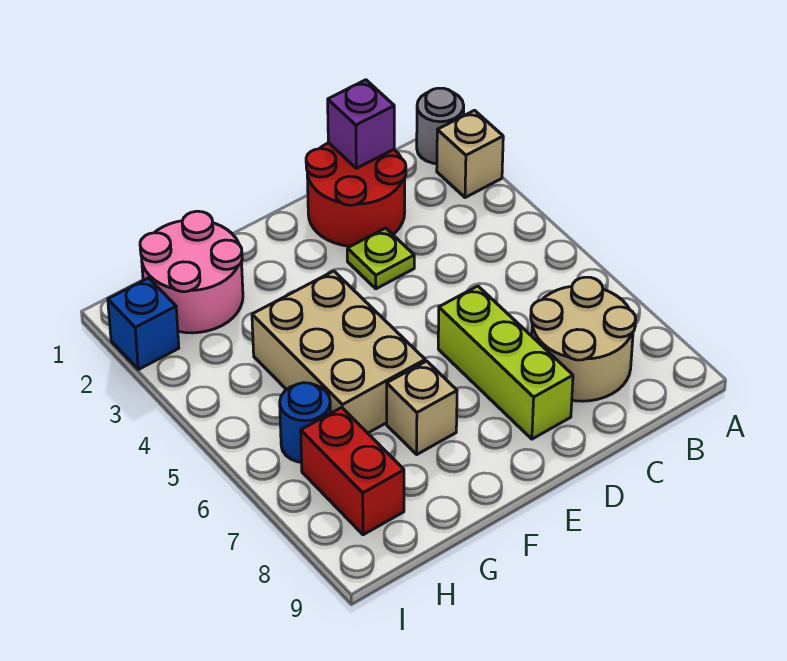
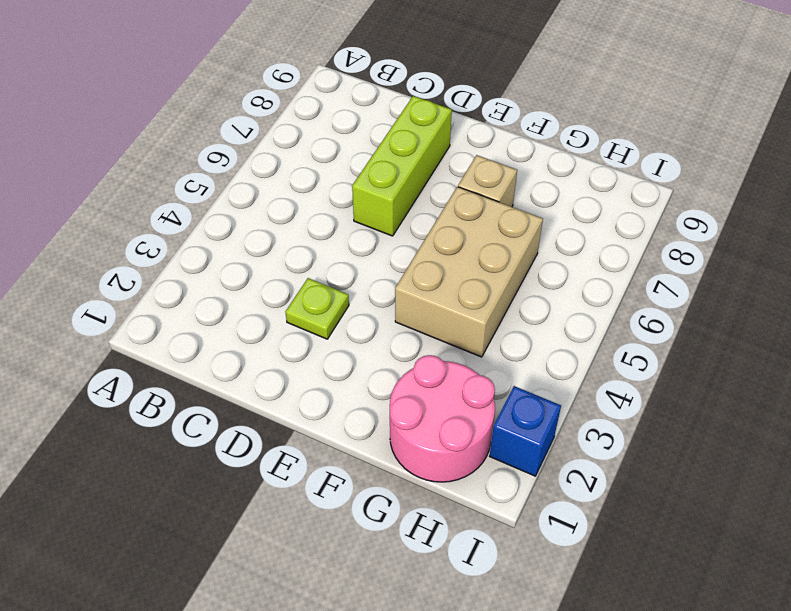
none -> grey 1x1 round brick [417,88,464,164]
none -> tan 1x1 brick [437,110,503,198]
none -> tan 2x2 round brick [531,277,636,401]

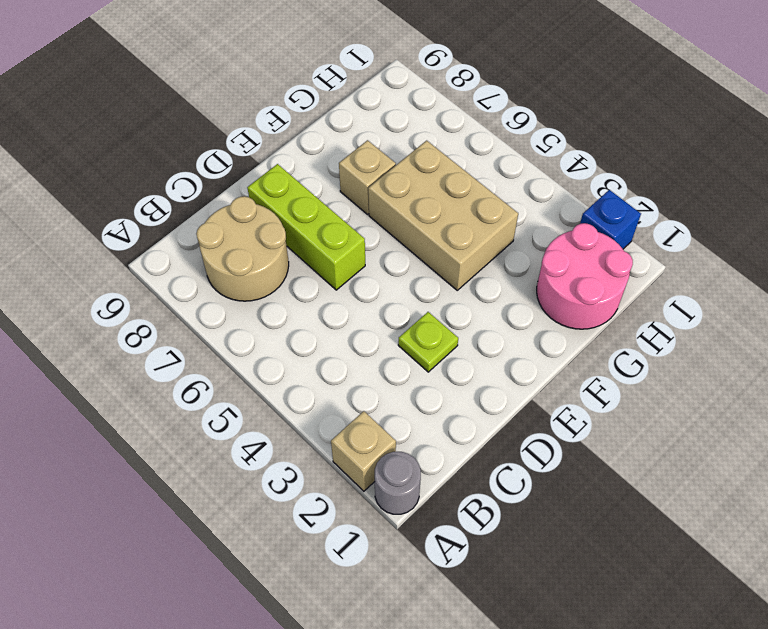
none -> red 2x2 round brick [306,143,406,246]
none -> blue 1x1 round brick [280,383,330,462]
none -> red 1x2 brick [301,408,404,535]

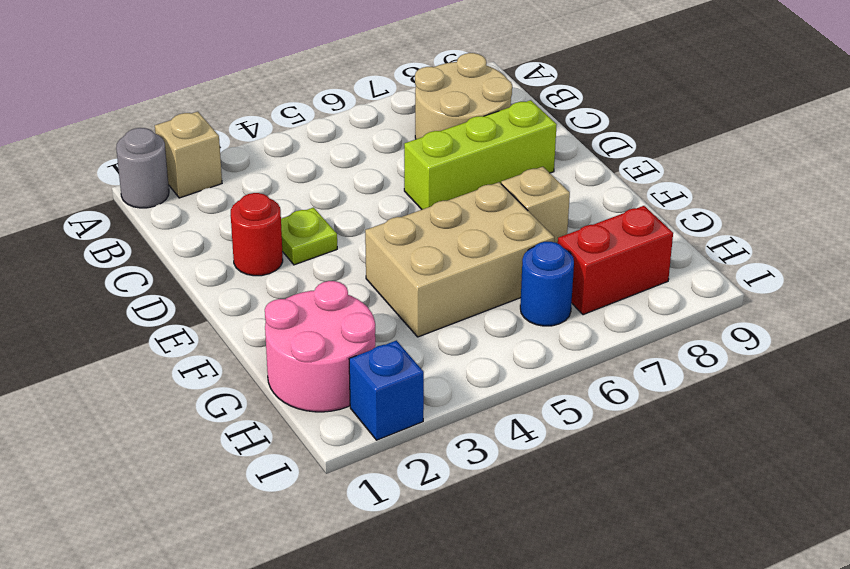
red 1x1 round brick [231,193,283,276] -> red 2x2 round brick [306,143,406,246]
none -> purple 1x1 brick [328,80,394,168]

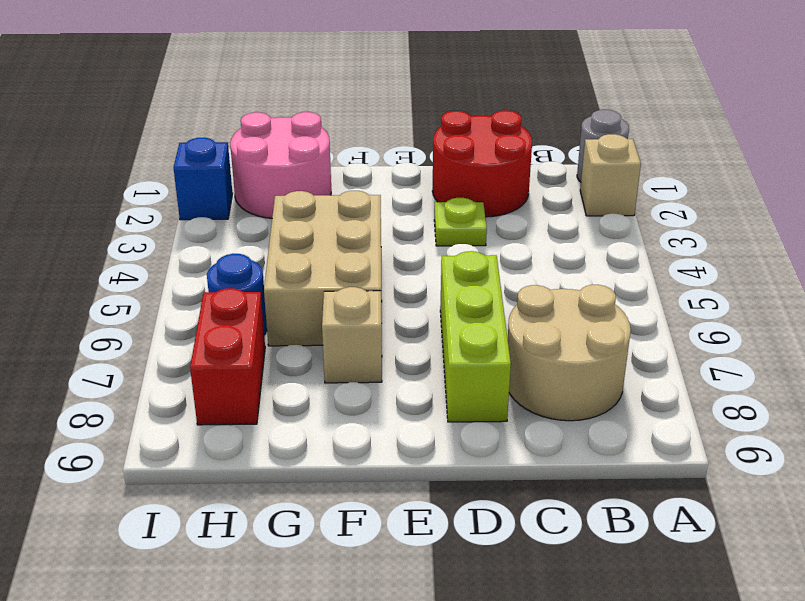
none -> purple 1x1 brick [328,80,394,168]

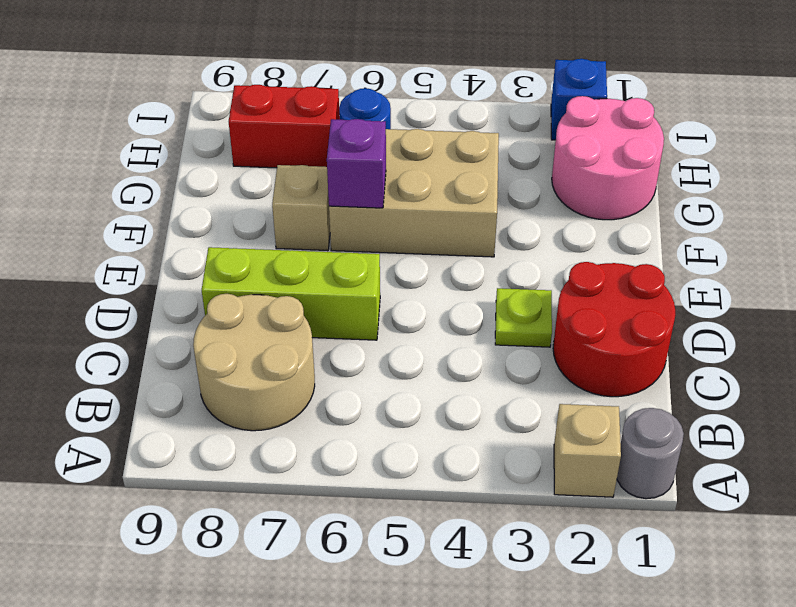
purple 1x1 brick [327,119,386,208] -> purple 1x1 brick moved to [328,80,394,168]

